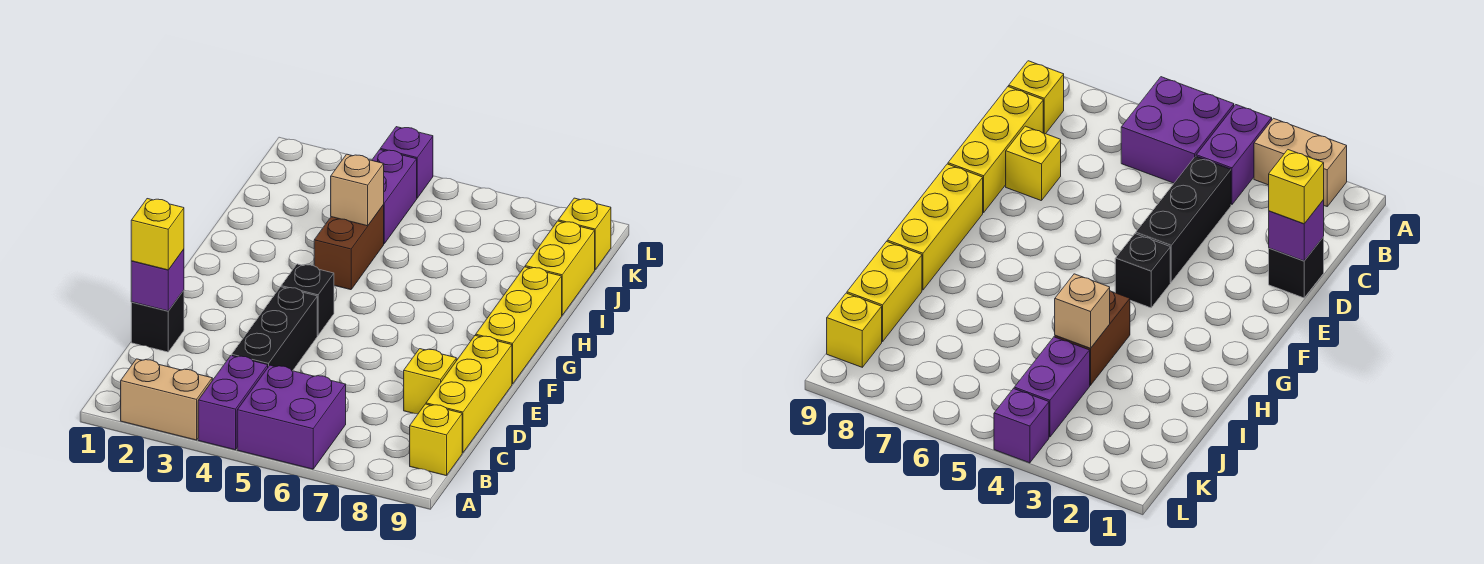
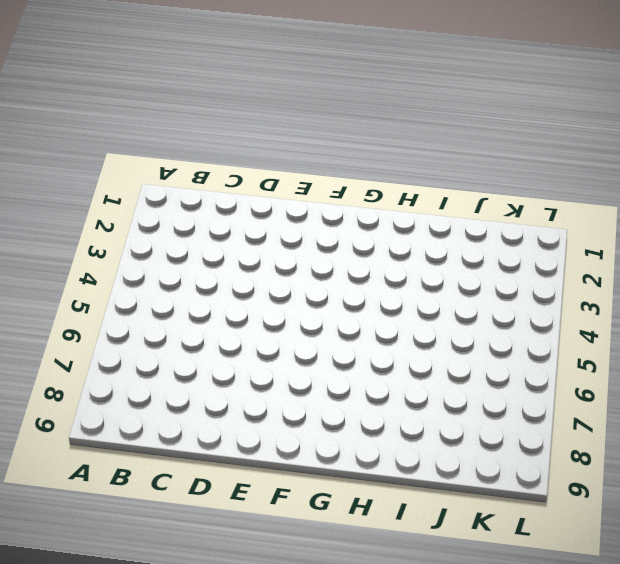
none -> tan 1x2 brick [121,359,212,440]
none -> purple 1x2 brick [198,356,268,450]
none -> purple 2x2 brick [237,365,346,469]

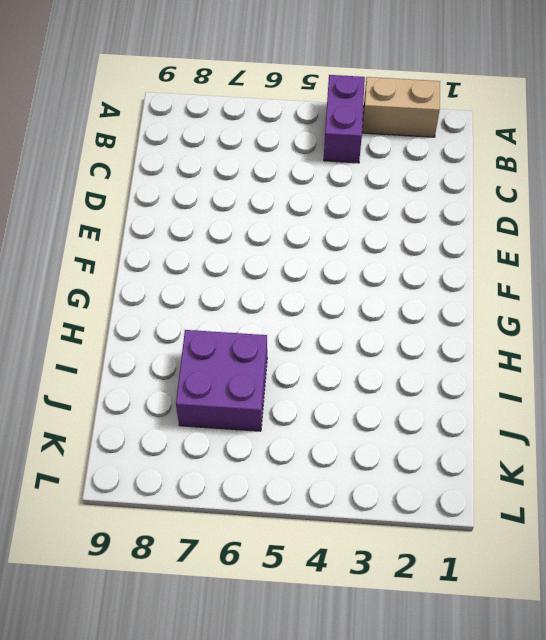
purple 2x2 brick [176,330,267,431] -> purple 2x2 brick moved to [237,365,346,469]
none -> yellow 1x1 brick [410,404,462,476]
none -> black 1x3 brick [232,287,317,371]
none -> yellow 1x3 brick [426,335,512,453]

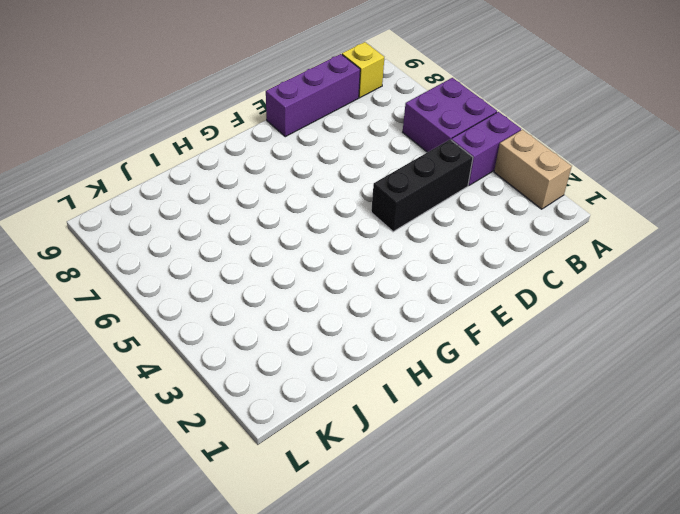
purple 1x3 brick [266,54,360,137] -> yellow 1x3 brick [426,335,512,453]
none -> black 1x1 brick [131,290,184,352]
none -> yellow 1x1 brick [404,349,456,414]
none -> black 1x1 brick [281,264,334,335]

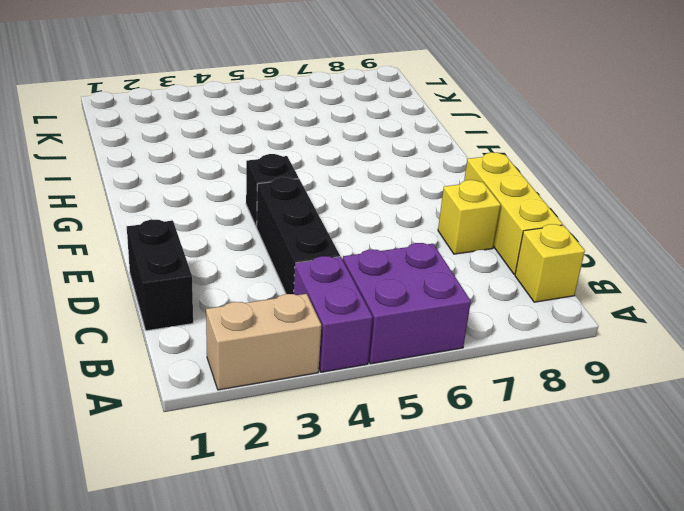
black 1x2 brick [127,219,193,331] -> black 1x1 brick [131,290,184,352]
none -> yellow 1x3 brick [476,267,562,384]
none -> brown 1x2 brick [314,205,384,290]
none -> yellow 1x2 brick [525,221,595,315]

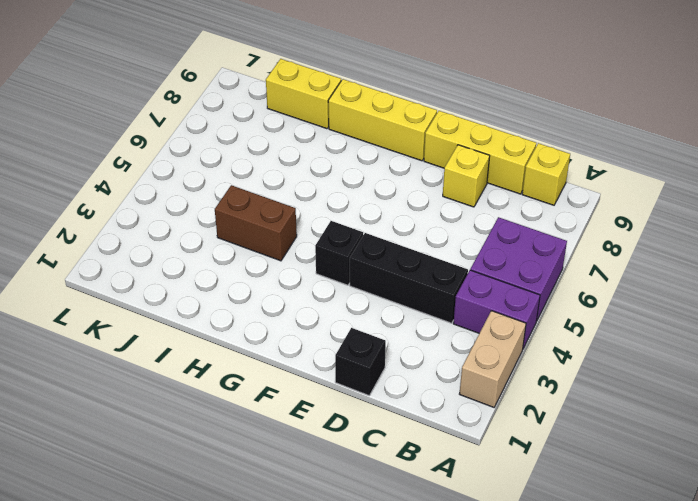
none -> purple 1x2 brick [372,150,417,244]
none -> yellow 1x1 brick [558,198,611,269]
none -> purple 1x1 brick [380,127,433,198]

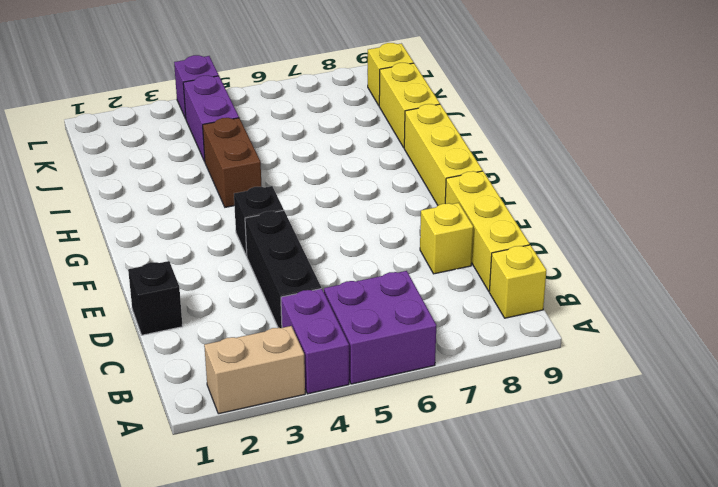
none -> purple 1x1 brick [131,249,184,311]
none -> tan 1x1 brick [331,154,384,226]
none -> yellow 1x1 brick [131,199,184,270]

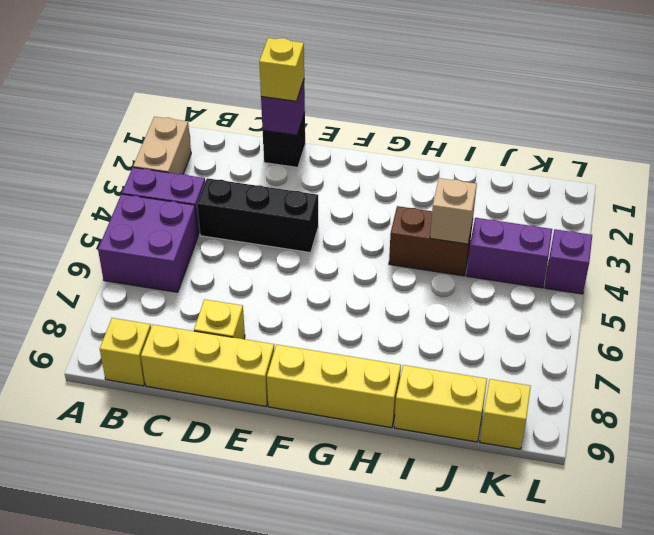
none -> black 1x1 brick [281,264,334,335]

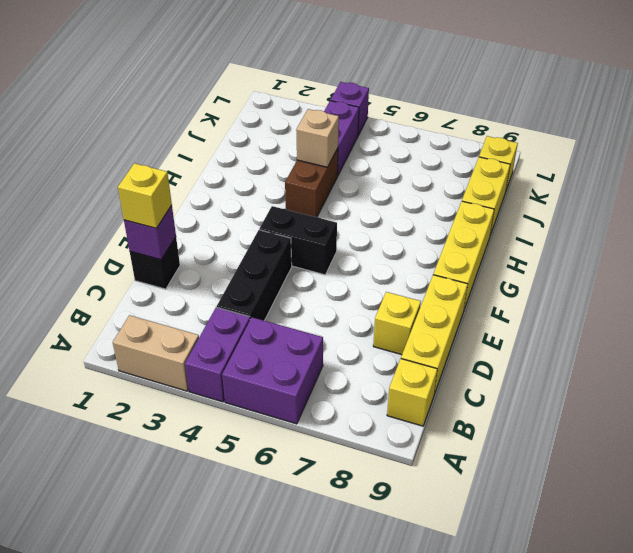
black 1x2 brick [259,206,337,275] -> black 1x1 brick [281,264,334,335]

